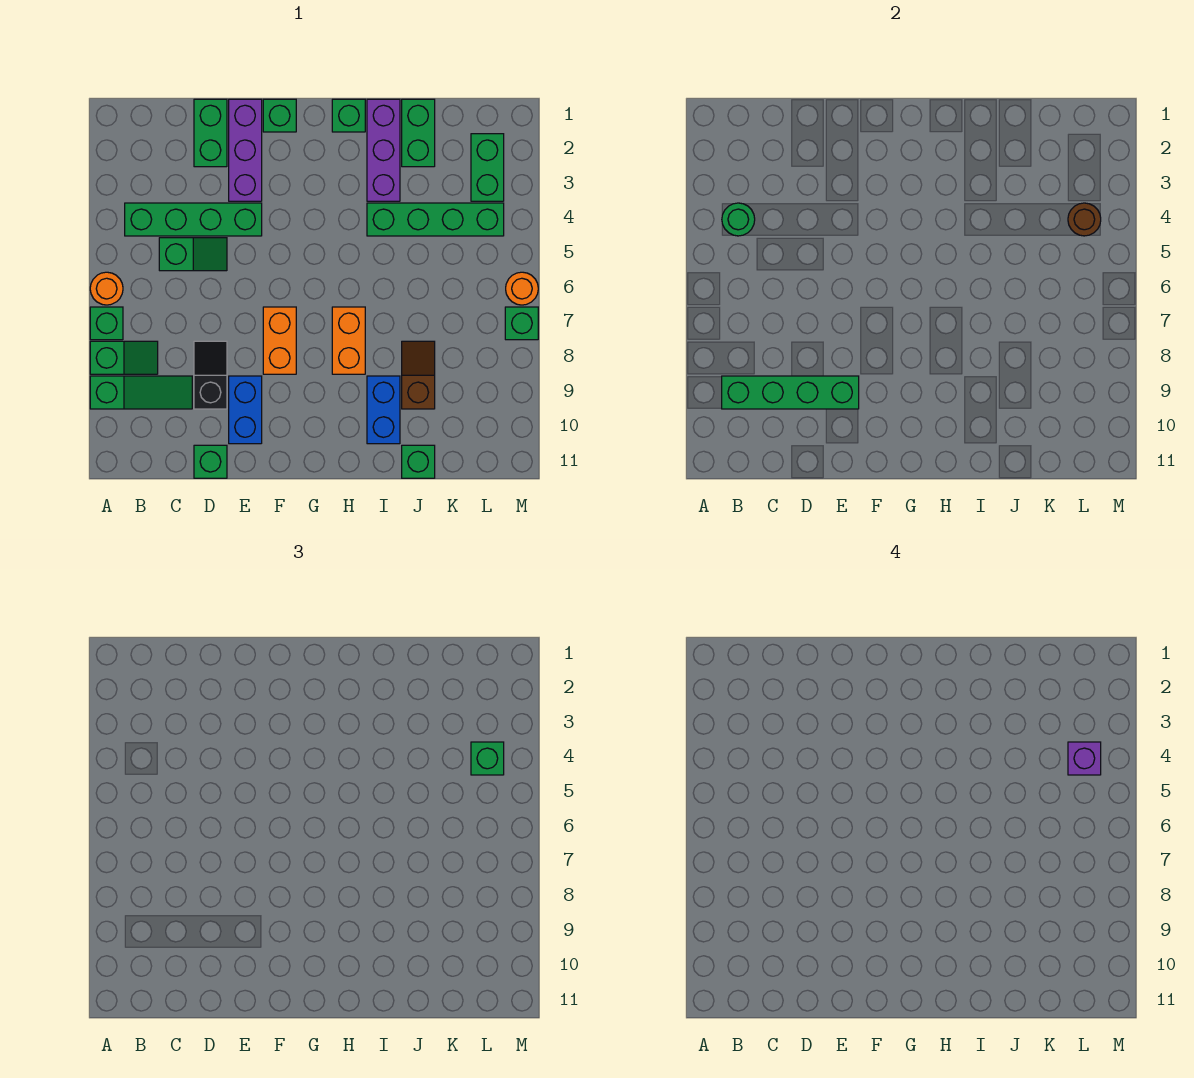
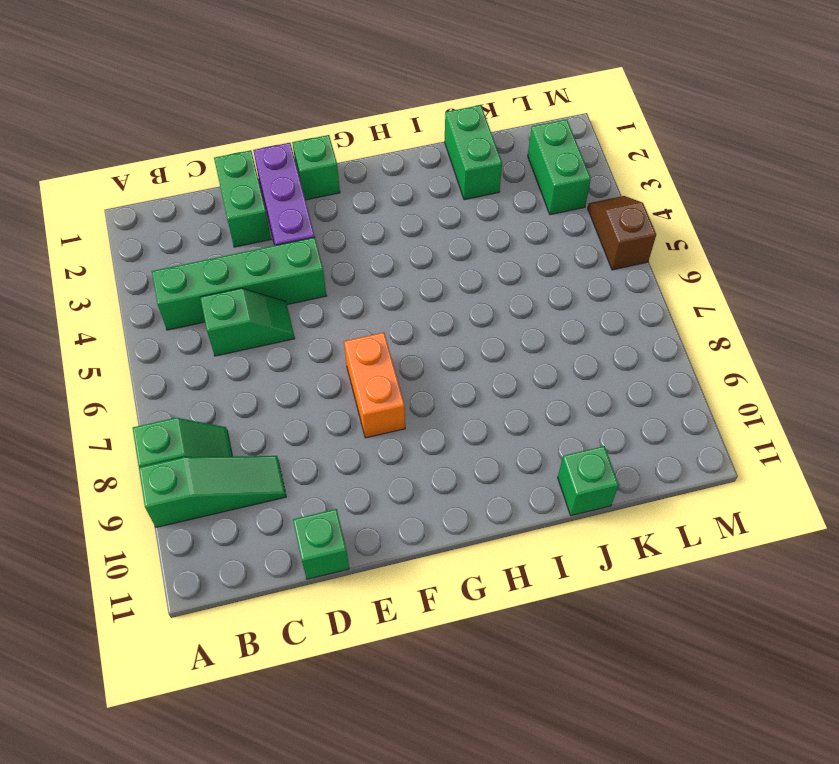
brown 1x2 slope [588,196,656,270] -> brown 1x2 slope moved to [402,341,435,409]
none -> orange 1x1 round brick [90,272,123,305]
none -> green 1x1 brick [90,307,123,340]
none -> black 1x2 slope [194,341,227,409]

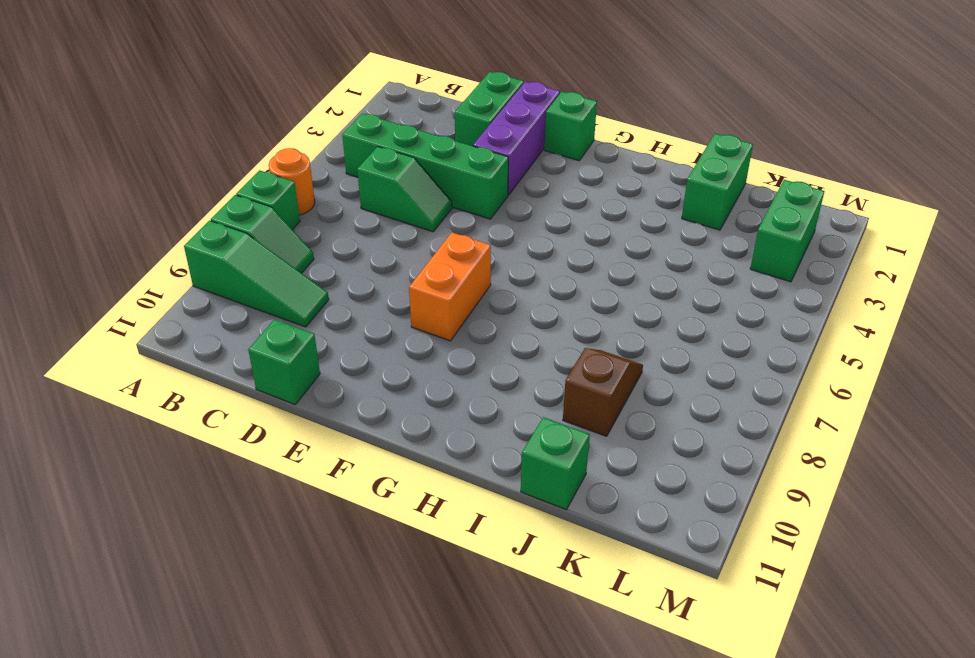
none -> black 1x2 slope [194,341,227,409]
none -> blue 1x2 brick [229,376,262,444]
none -> green 1x1 brick [332,99,365,132]

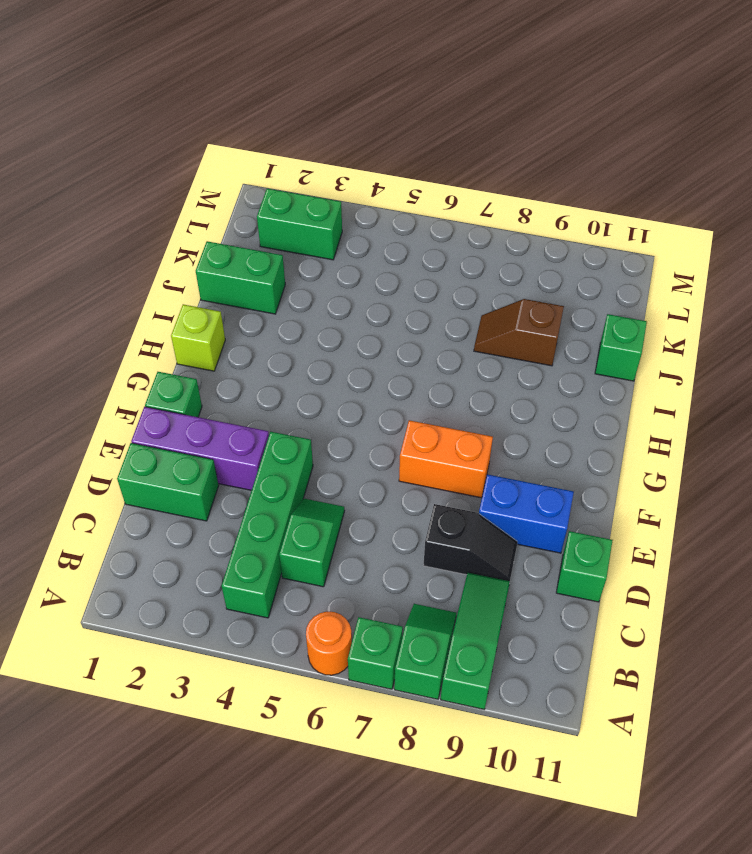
black 1x2 slope [423,504,518,581] -> black 1x2 slope turned to [194,341,227,409]
lime 1x1 brick [171,304,225,371] -> green 1x1 brick [332,99,365,132]
none -> orange 1x2 brick [332,307,365,374]
none -> purple 1x3 brick [367,99,400,201]
none -> green 1x4 brick [367,203,504,236]

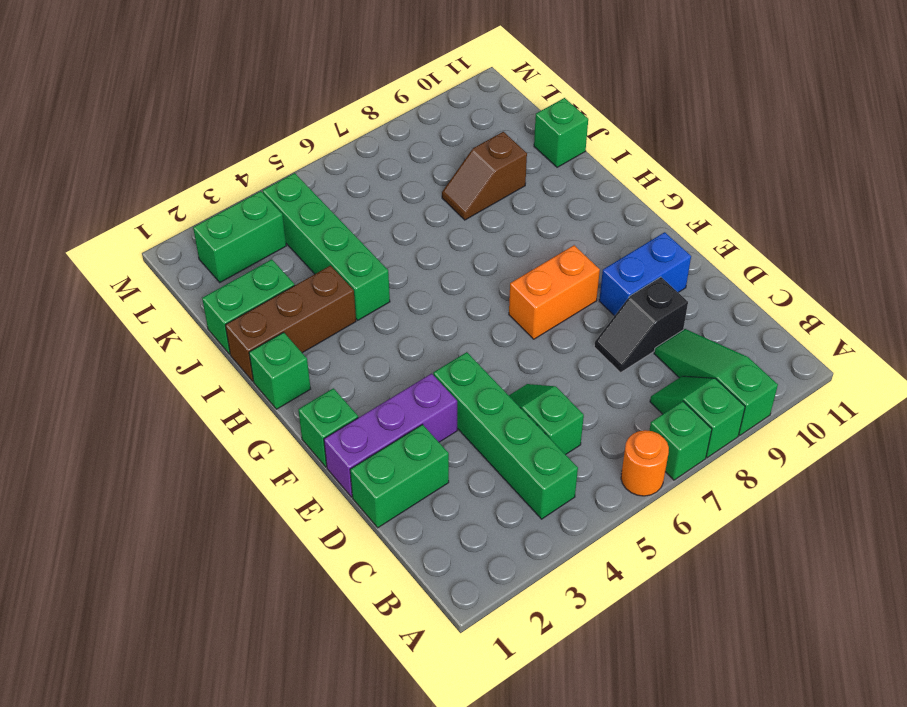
brown 1x3 brick [225,266,356,381] -> purple 1x3 brick [367,99,400,201]
none -> green 1x1 brick [194,445,227,478]
none -> orange 1x2 brick [332,307,365,374]
none -> blue 1x2 brick [367,376,400,444]

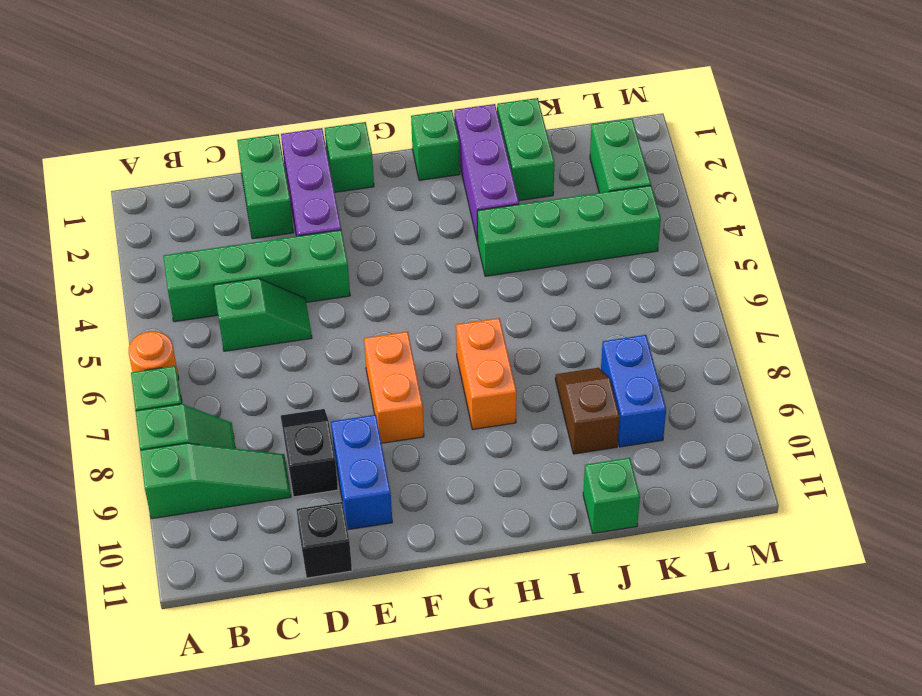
black 1x1 brick [297,502,352,578] -> green 1x1 brick [194,445,227,478]
blue 1x2 brick [601,335,666,447] -> blue 1x2 brick moved to [367,376,400,444]
none -> orange 1x1 round brick [506,272,538,305]
none -> green 1x1 brick [505,307,538,340]
none -> green 1x1 round brick [722,203,755,236]

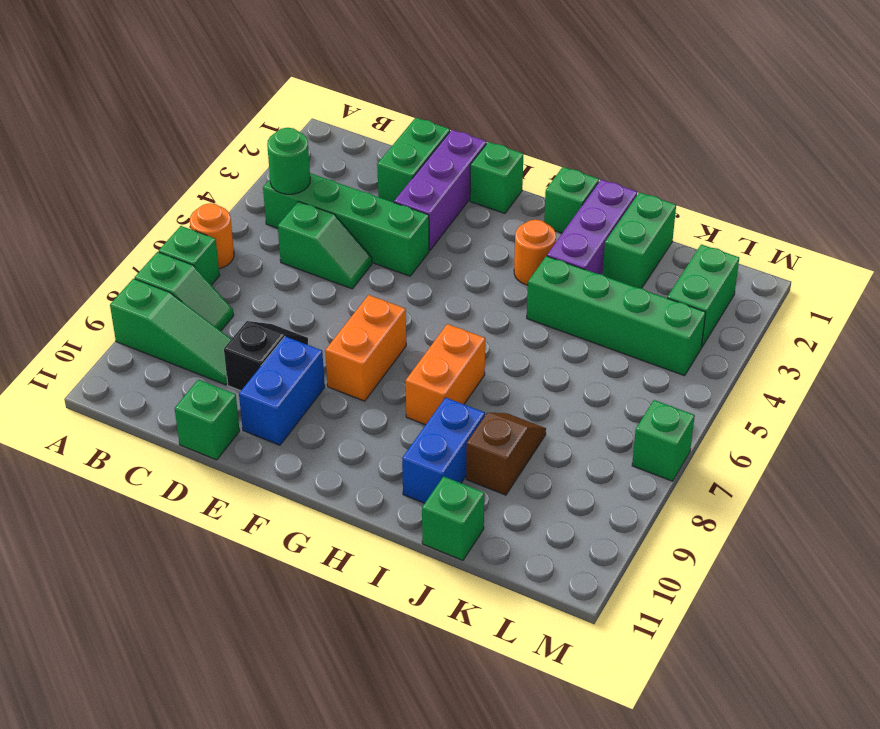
orange 1x1 round brick [514,220,556,285] -> orange 1x1 round brick moved to [506,272,538,305]
none -> green 1x4 brick [722,376,859,409]
none -> brown 1x1 round brick [1068,203,1101,236]
none -> green 1x1 brick [471,742,504,775]

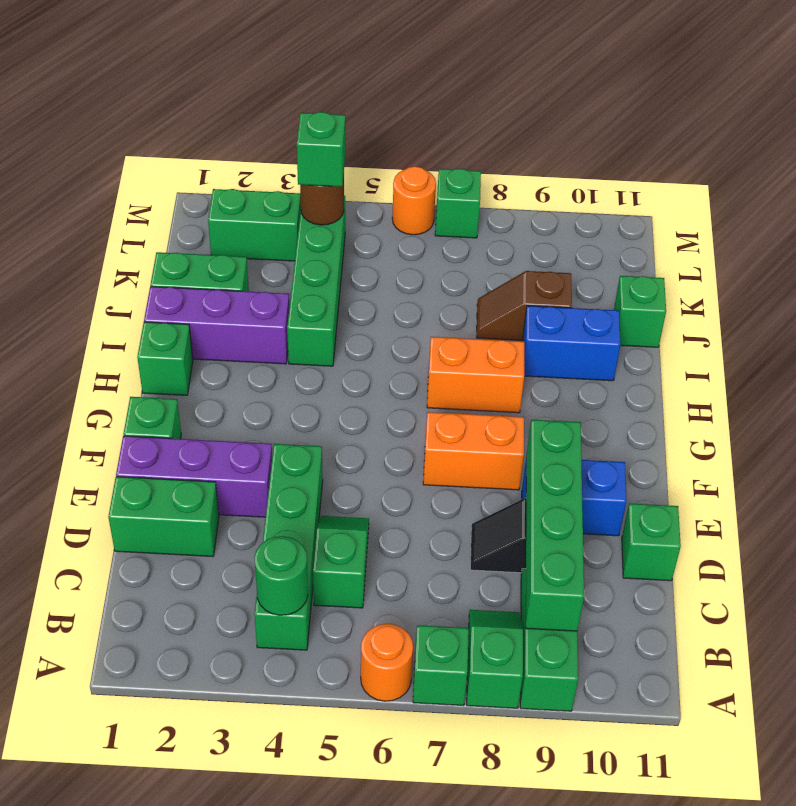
none -> purple 1x1 brick [1068,742,1101,775]

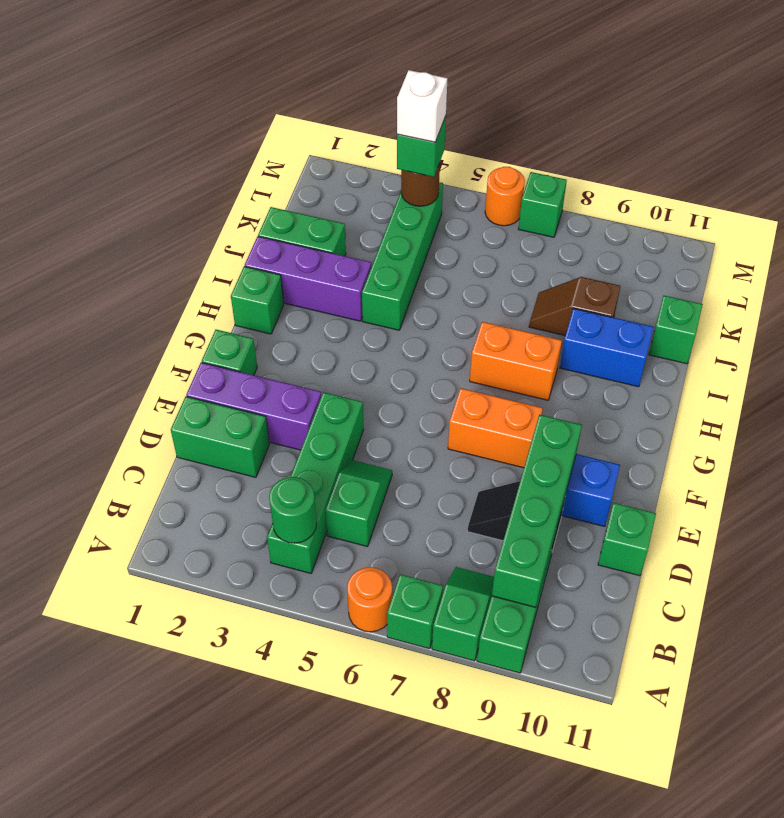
white 1x1 brick [397,70,447,142] -> purple 1x1 brick [1068,742,1101,775]
none -> green 1x2 brick [471,134,504,201]

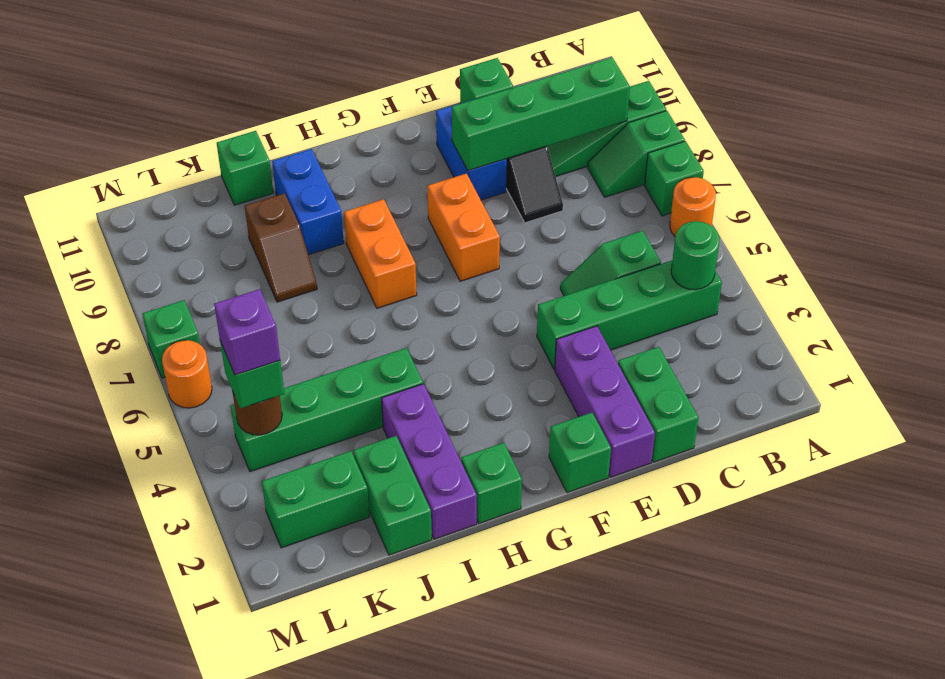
green 1x2 brick [262,451,370,548] -> green 1x2 brick turned to [471,134,504,201]

